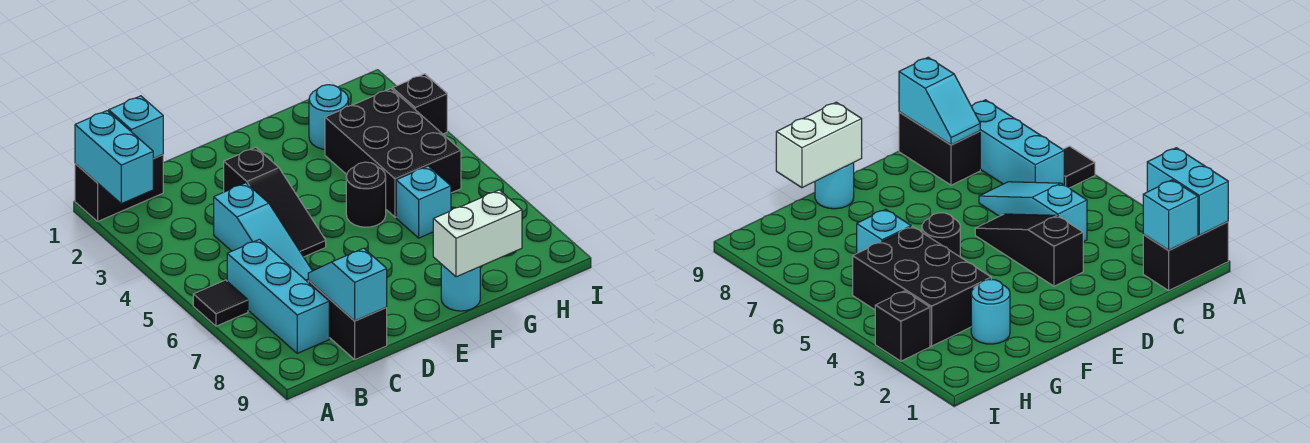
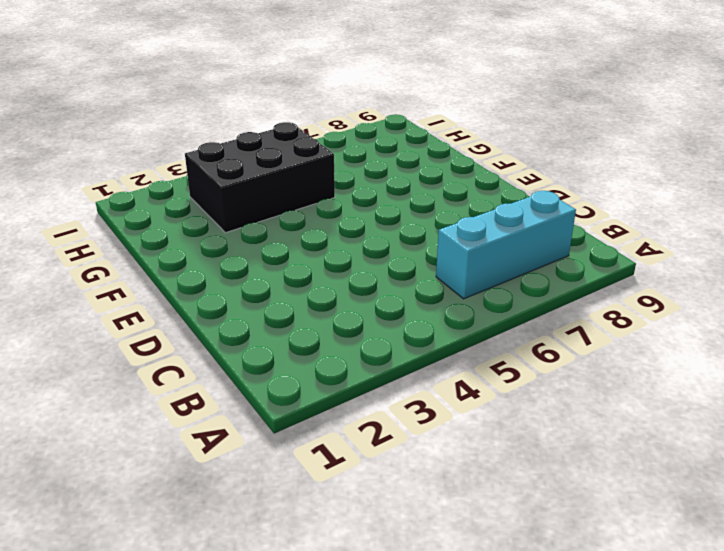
none -> black 1x2 brick [75,155,163,221]
none -> black 1x1 tile [193,280,248,326]
none -> cyan 1x3 slope [214,183,312,282]

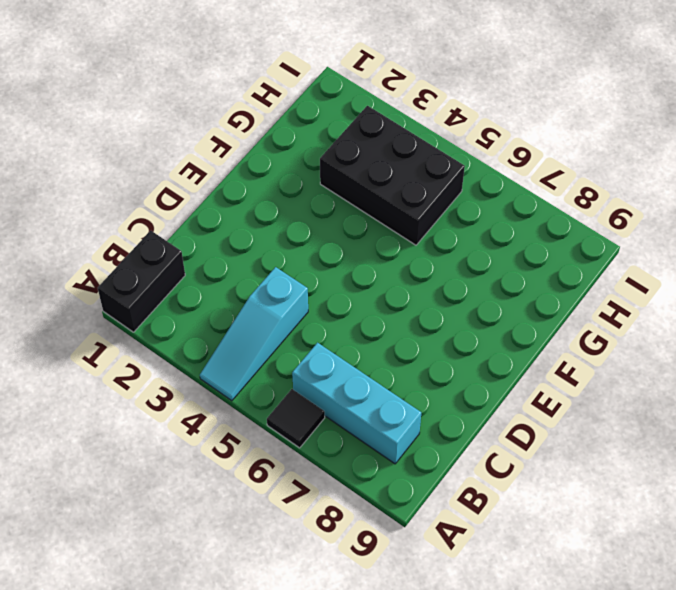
cyan 1x3 slope [200,267,308,401] -> cyan 1x3 slope turned to [214,183,312,282]
none -> black 1x2 brick [308,281,387,360]
none -> black 1x3 slope [224,147,326,257]
none -> black 1x1 round brick [346,162,386,227]

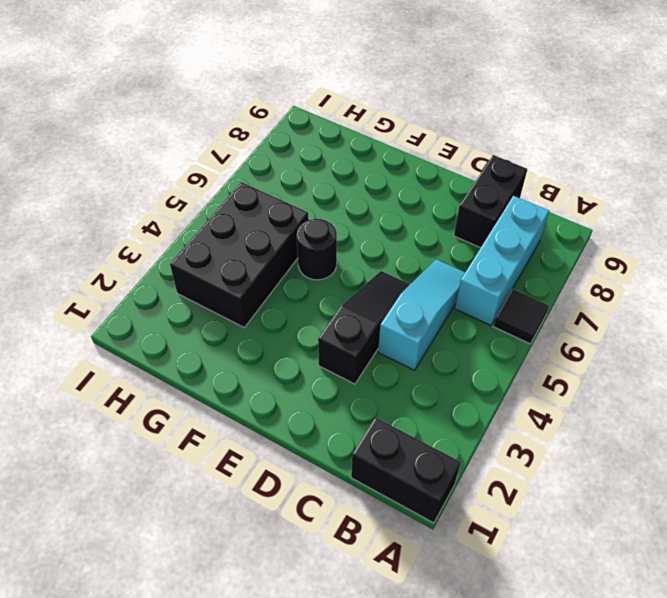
none -> cyan 1x1 round brick [441,264,480,311]
none -> cyan 1x1 round brick [309,85,348,149]
none -> cyan 1x1 brick [396,166,451,238]

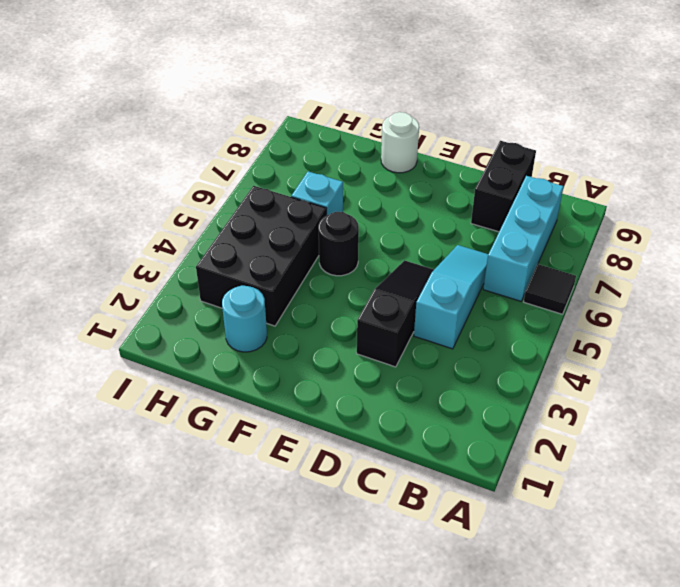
white 1x1 round brick [381,112,419,173] -> cyan 1x1 round brick [441,264,480,311]
none -> black 1x2 brick [75,155,163,221]
none -> black 1x1 brick [393,74,447,134]
none -> cyan 1x2 brick [75,111,153,204]

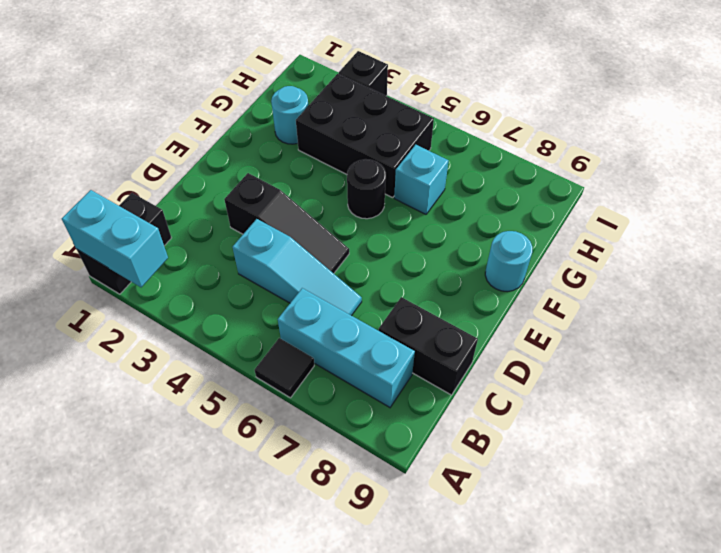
none -> cyan 1x1 brick [109,96,163,159]
none -> cyan 1x2 slope [308,248,387,321]
none -> white 1x2 brick [433,190,522,277]

